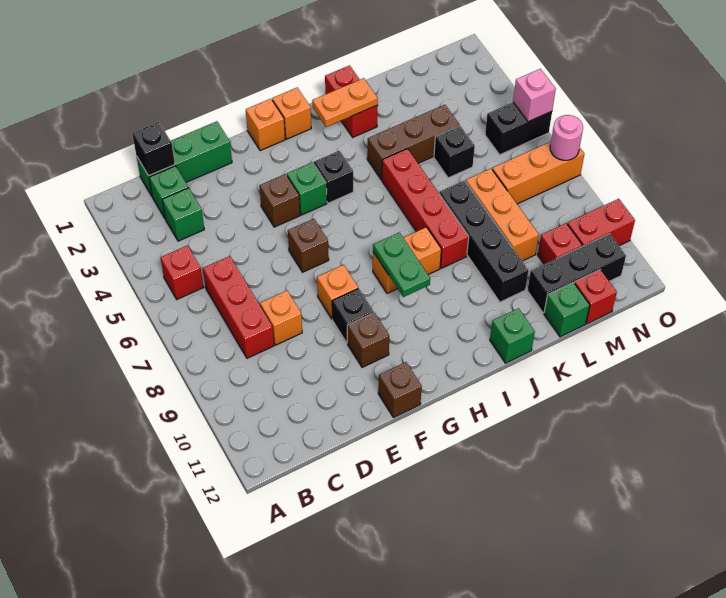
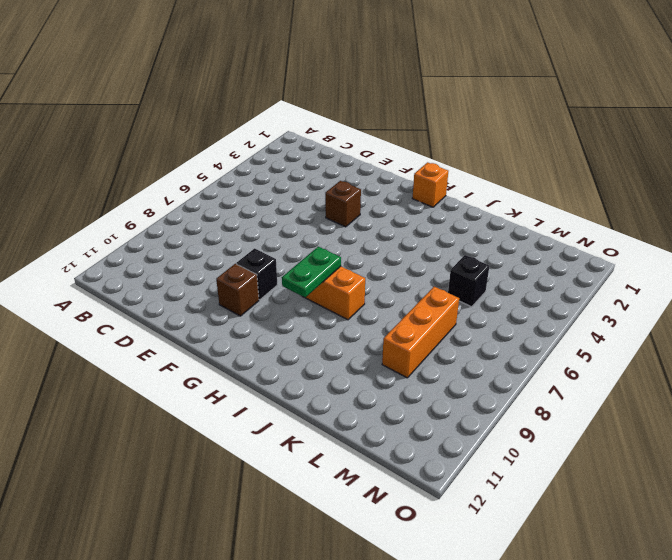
none -> red 1x1 brick [160,246,204,299]
none -> green 1x3 brick [136,121,232,196]
none -> green 1x1 brick [149,166,188,218]
none -> green 1x1 brick [162,188,204,241]

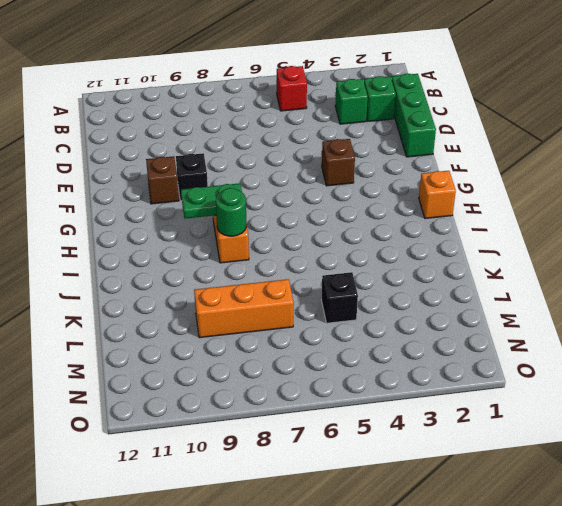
green 1x1 round brick [216,188,247,236] -> none
none -> red 1x3 brick [203,256,274,358]
none -> orange 1x1 brick [260,291,302,345]
none -> brown 1x1 brick [288,219,329,272]
none -> orange 1x1 brick [317,265,358,319]

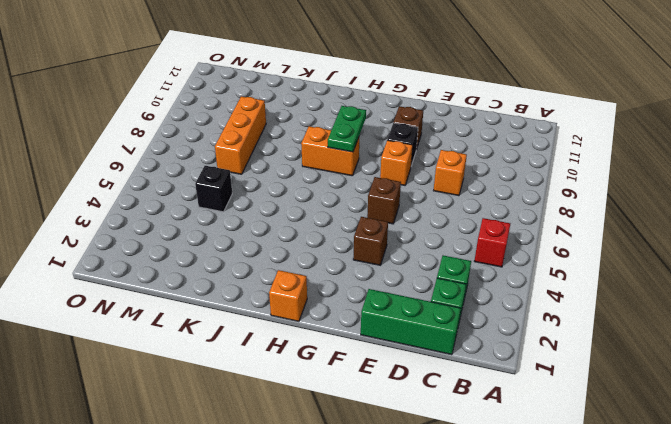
none -> red 1x3 brick [203,256,274,358]
none -> brown 1x1 brick [378,362,422,418]
none -> orange 1x1 brick [246,99,285,151]
none -> green 1x1 brick [287,162,327,215]

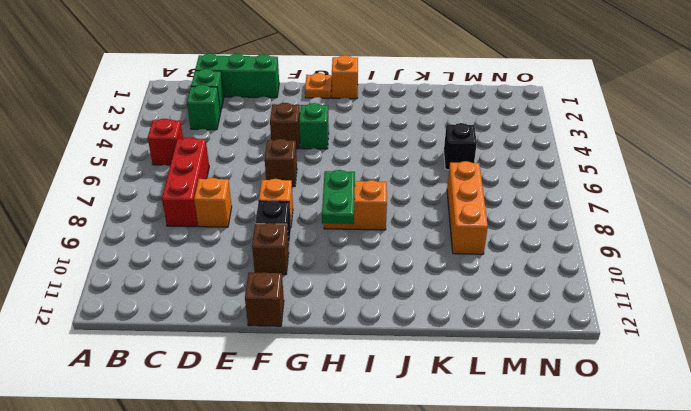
orange 1x1 plate [305,73,332,98] -> orange 1x1 brick [246,99,285,151]
none -> black 1x1 brick [314,151,354,203]
none -> red 1x2 brick [325,65,378,137]
none -> brown 1x3 brick [367,105,459,180]
none -> red 1x4 brick [382,149,469,268]

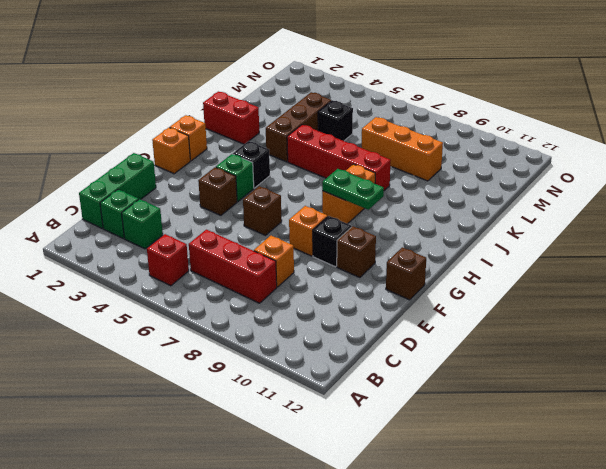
none -> green 1x1 brick [490,308,535,363]
none -> black 1x4 brick [439,180,528,302]
none -> black 1x3 brick [527,234,626,313]
none -> green 1x1 brick [544,282,590,337]

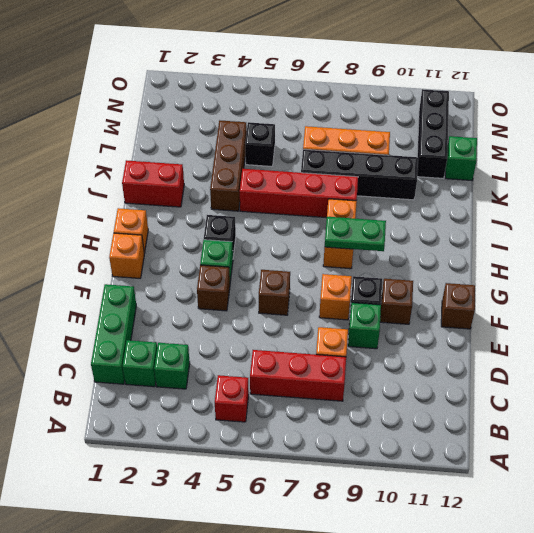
green 1x1 brick [348,303,381,349] -> green 1x1 brick moved to [490,308,535,363]
none -> orange 1x3 brick [492,142,584,204]
none -> red 1x1 brick [538,223,582,264]
none -> red 1x1 brick [574,270,617,324]
none -> black 1x2 brick [485,102,552,155]

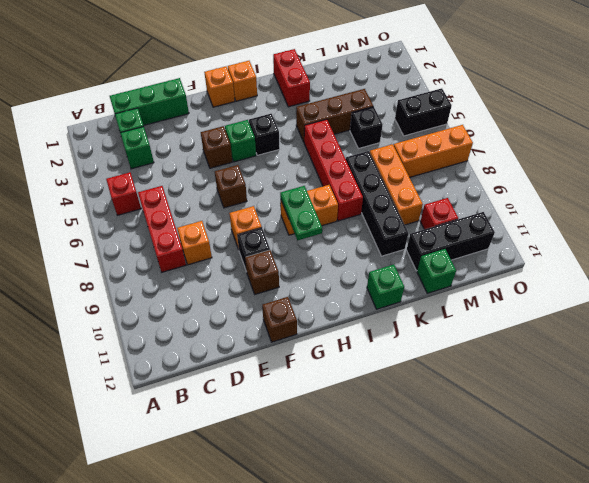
none -> red 1x1 brick [574,270,617,324]
none -> red 1x2 brick [567,199,635,246]
none -> black 1x1 brick [132,122,175,176]
none -> orange 1x2 plate [312,78,378,127]

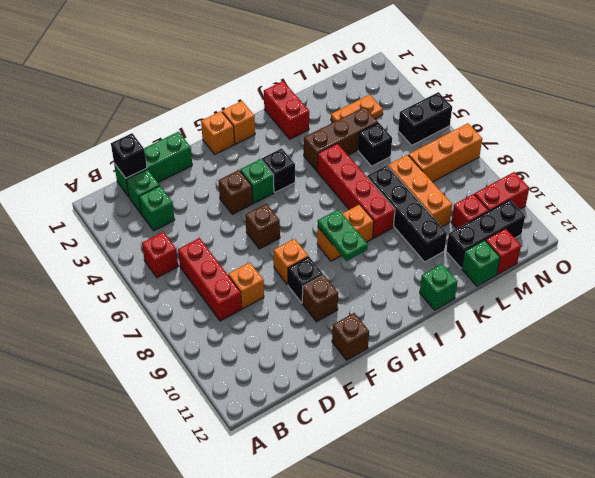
orange 1x2 plate [331,95,383,122] -> orange 1x2 plate moved to [312,78,378,127]
none -> pink 1x1 brick [513,69,556,122]
none -> pink 1x1 round brick [550,115,583,160]

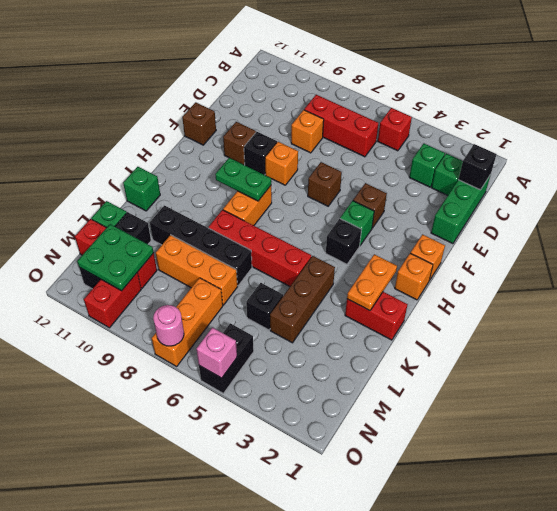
green 2x2 plate [77,224,154,291] -> none

